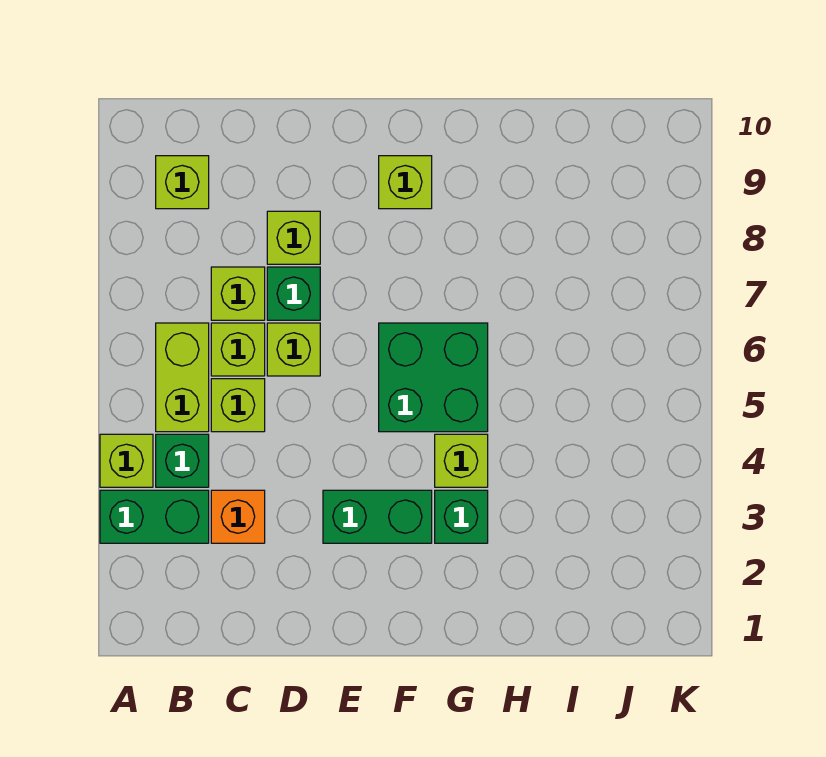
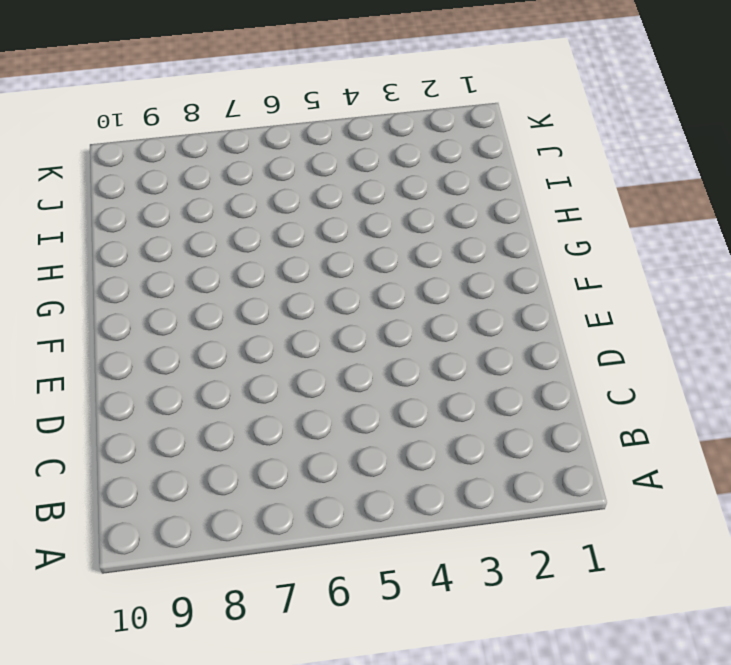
none -> green 1x2 brick [100,490,209,543]
none -> lime 1x1 brick [100,434,153,487]
none -> green 1x1 brick [156,434,209,487]

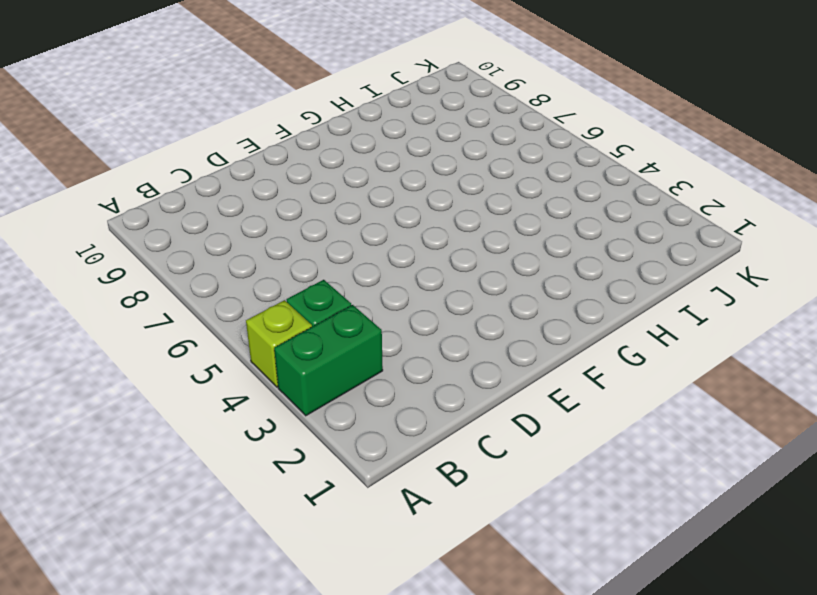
none -> lime 1x2 brick [156,323,209,432]
none -> lime 1x1 brick [156,156,209,209]
none -> orange 1x1 brick [211,490,265,543]

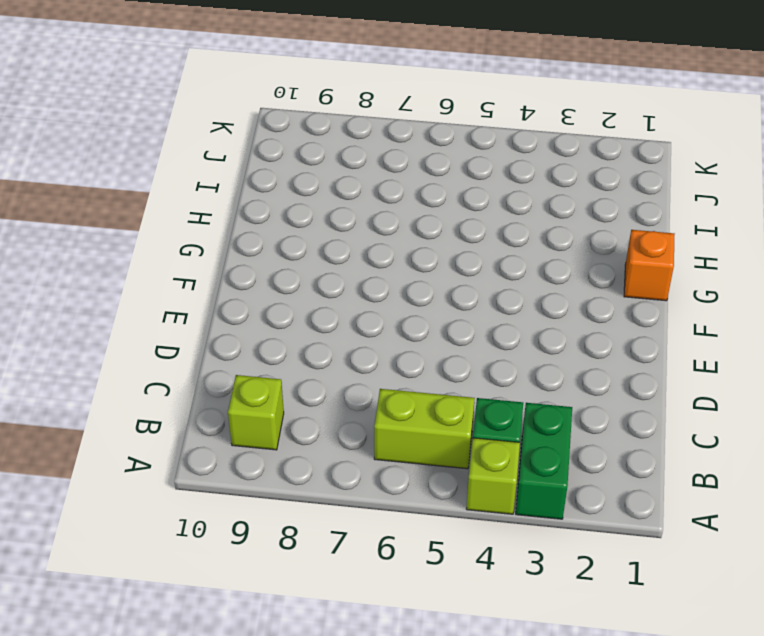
orange 1x1 brick [624,230,675,301] -> orange 1x1 brick moved to [211,490,265,543]
none -> lime 1x1 brick [211,379,265,432]
none -> lime 1x1 brick [211,323,265,376]
none -> lime 1x1 brick [211,267,265,320]

